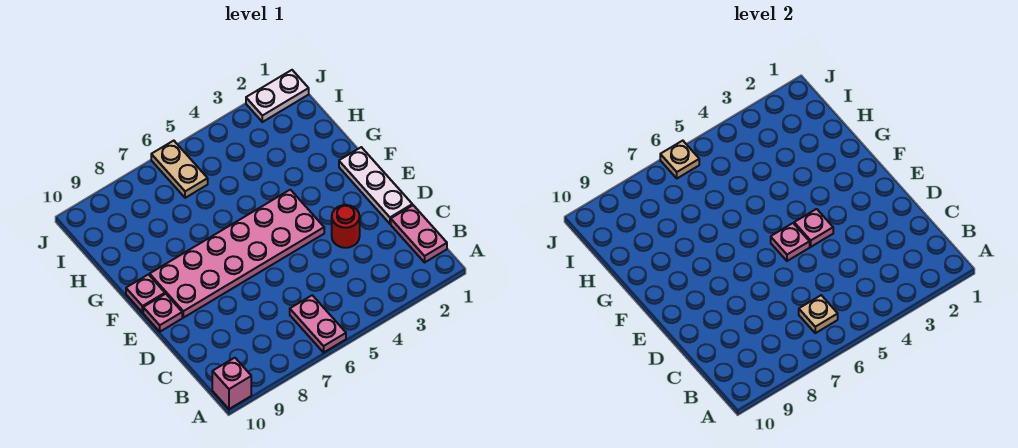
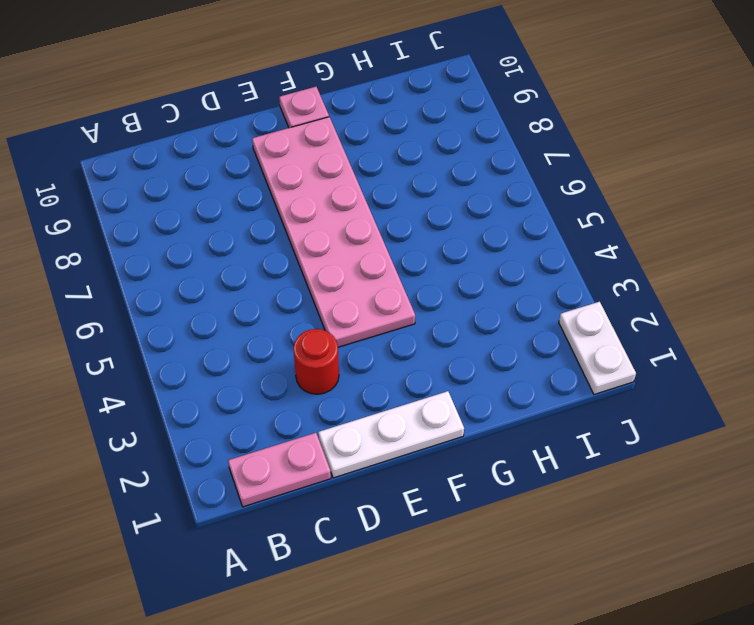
none -> pink 1x2 plate [290,295,346,352]
none -> pink 1x1 brick [212,358,251,409]
none -> pink 1x1 plate [143,294,182,332]

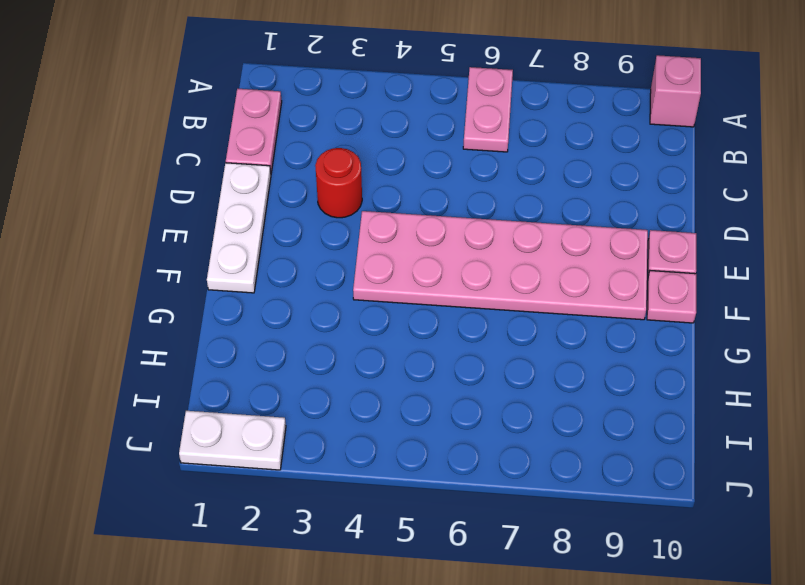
none -> tan 1x2 plate [151,141,208,198]
none -> tan 1x1 plate [799,295,838,333]
none -> pink 1x1 plate [794,209,833,247]

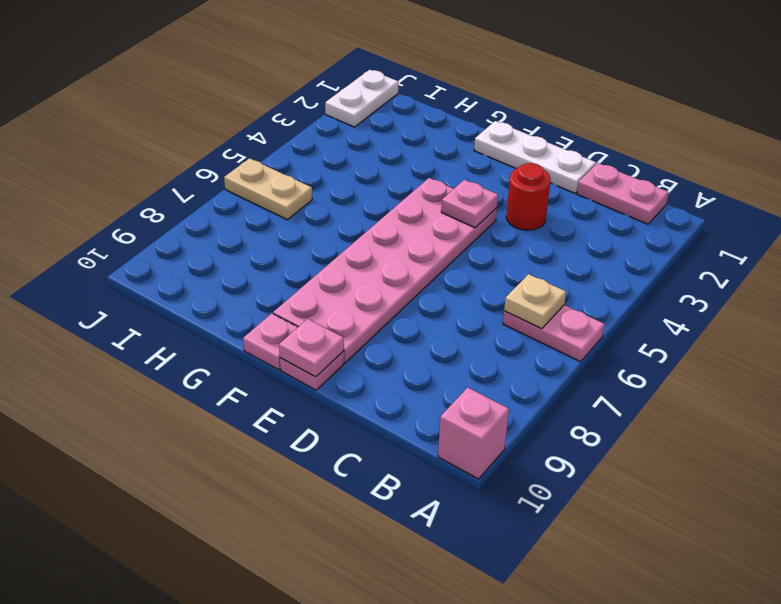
pink 1x1 plate [279,319,344,377] -> pink 1x1 plate moved to [771,223,810,261]
none -> tan 1x1 plate [660,141,699,178]

